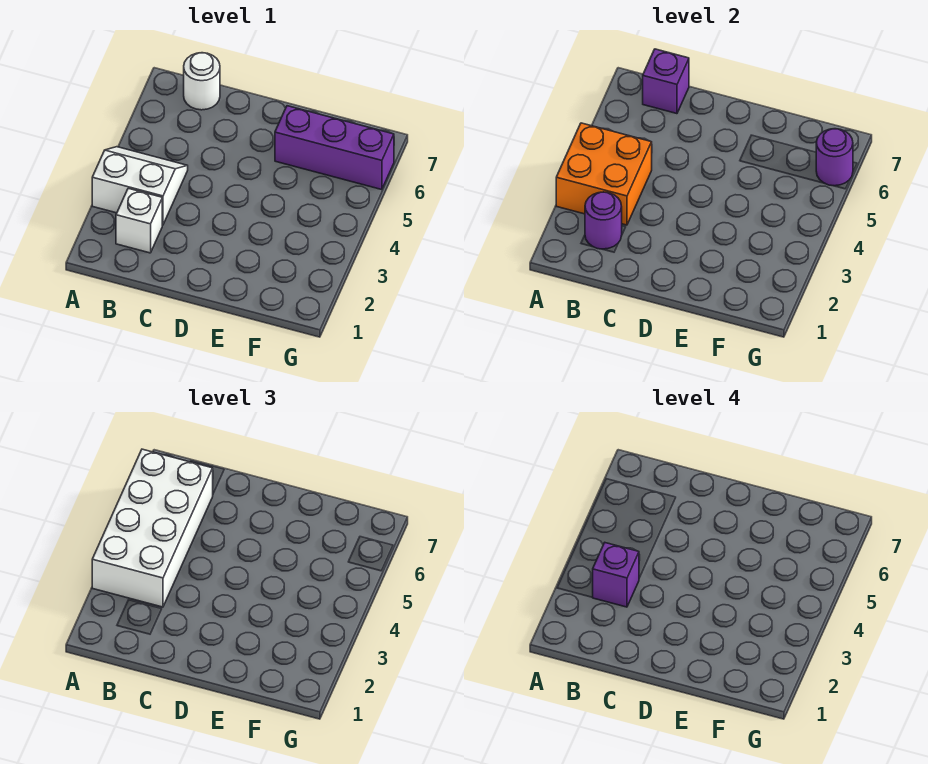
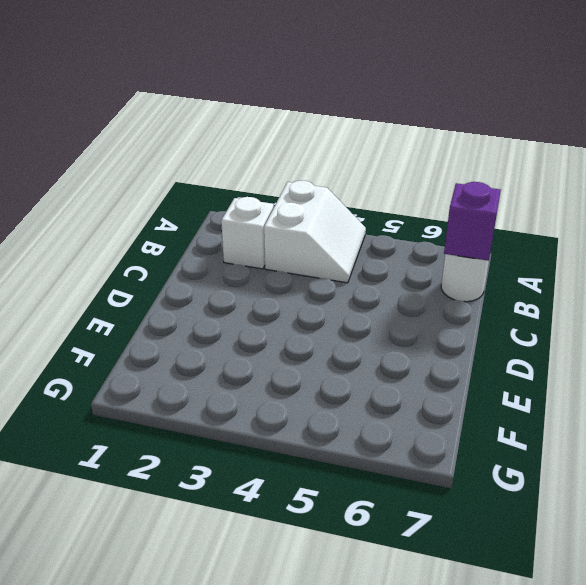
none -> purple 1x3 brick [275,106,394,190]
none -> orange 2x2 brick [556,123,652,225]

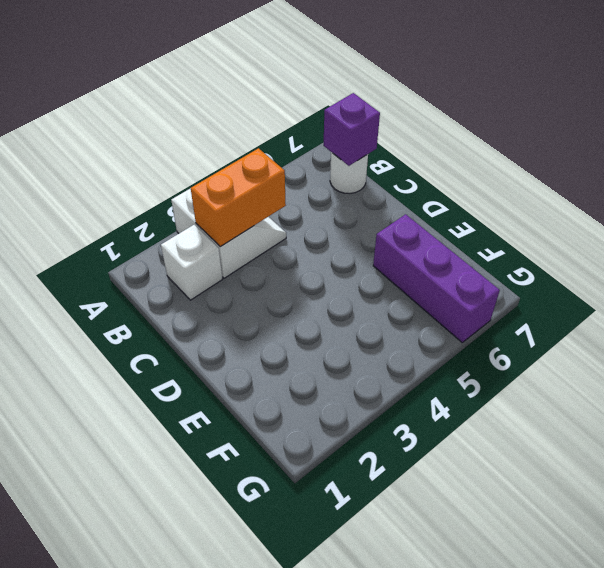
orange 1x2 brick [191,148,286,247] -> orange 2x2 brick [556,123,652,225]
none -> purple 1x1 round brick [585,192,622,249]
none -> purple 1x1 round brick [816,129,853,186]

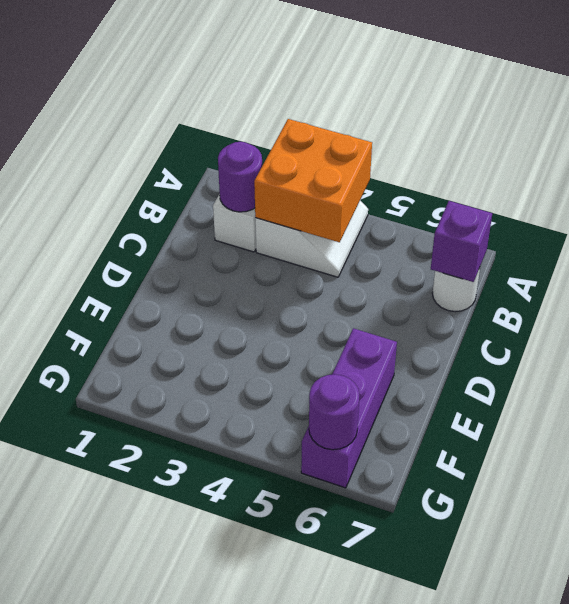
none -> white 2x4 brick [92,449,213,607]
none -> purple 1x1 brick [592,543,639,607]

